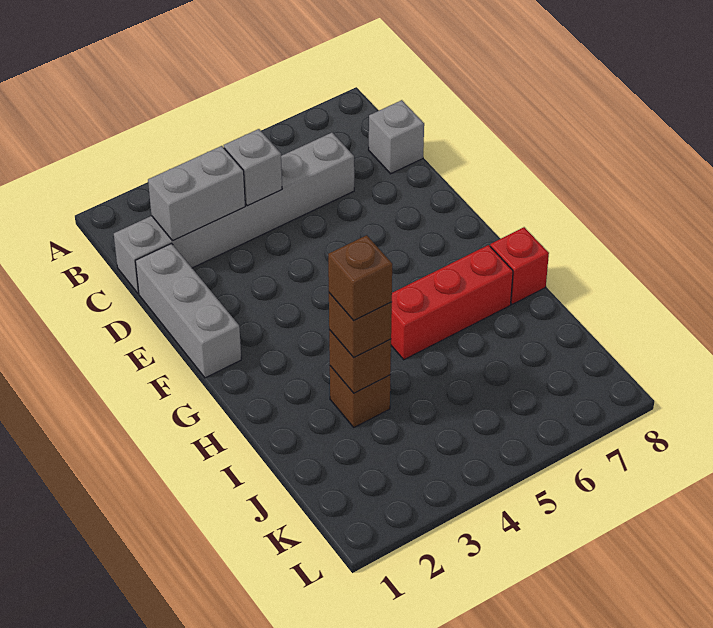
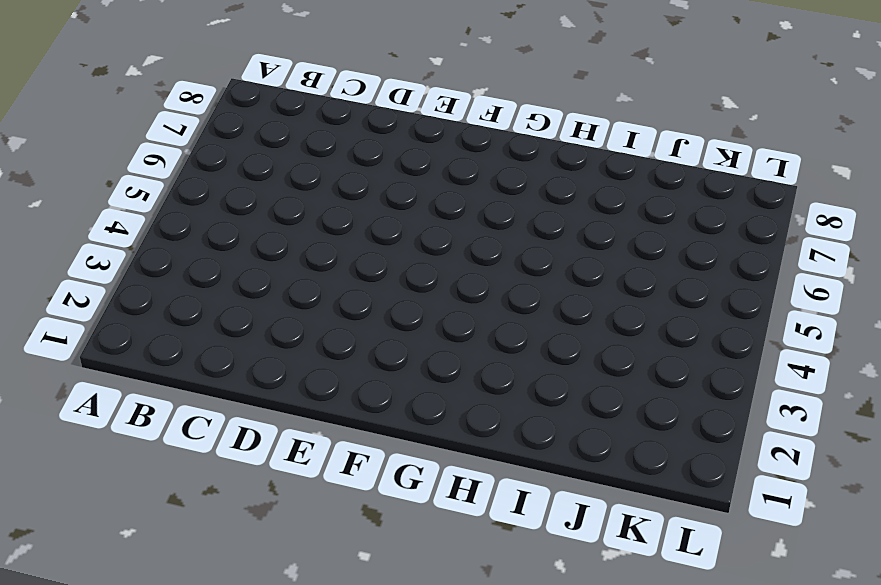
none -> grey 1x6 brick [114,133,354,294]
none -> grey 1x1 brick [369,100,424,174]

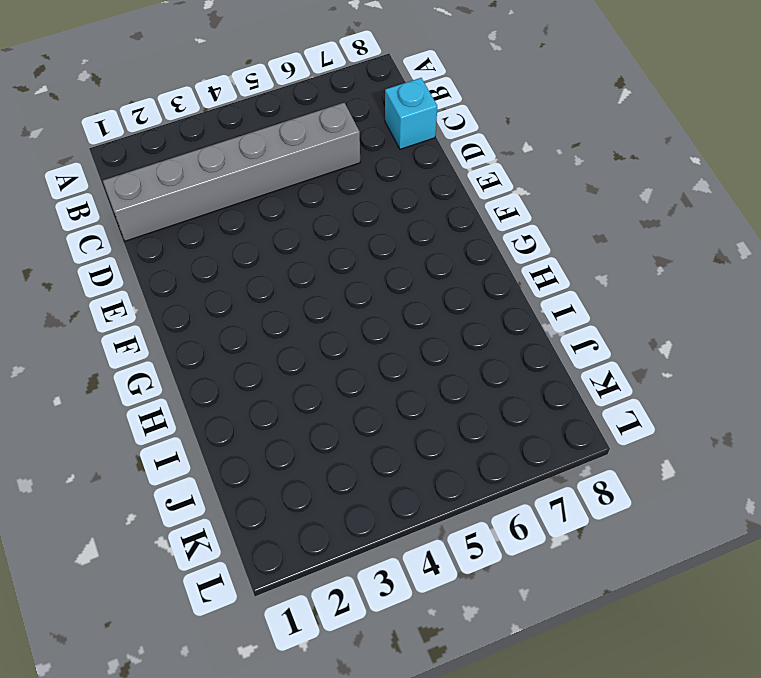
cyan 1x1 brick [385,78,437,149] -> grey 1x1 brick [369,100,424,174]
none -> grey 1x3 brick [135,244,241,378]
none -> red 1x3 brick [391,245,513,360]

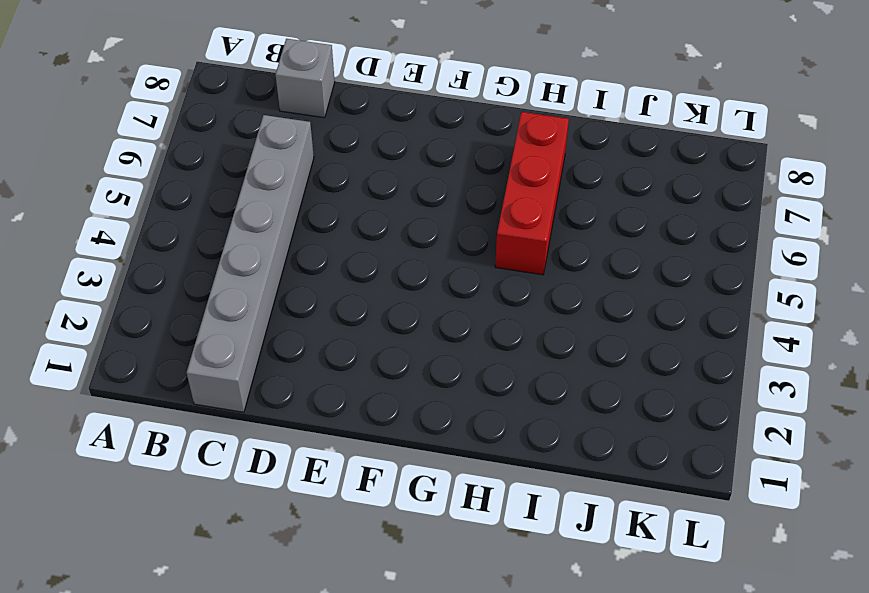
none -> grey 1x3 brick [135,244,241,378]
none -> red 1x1 brick [490,227,549,304]

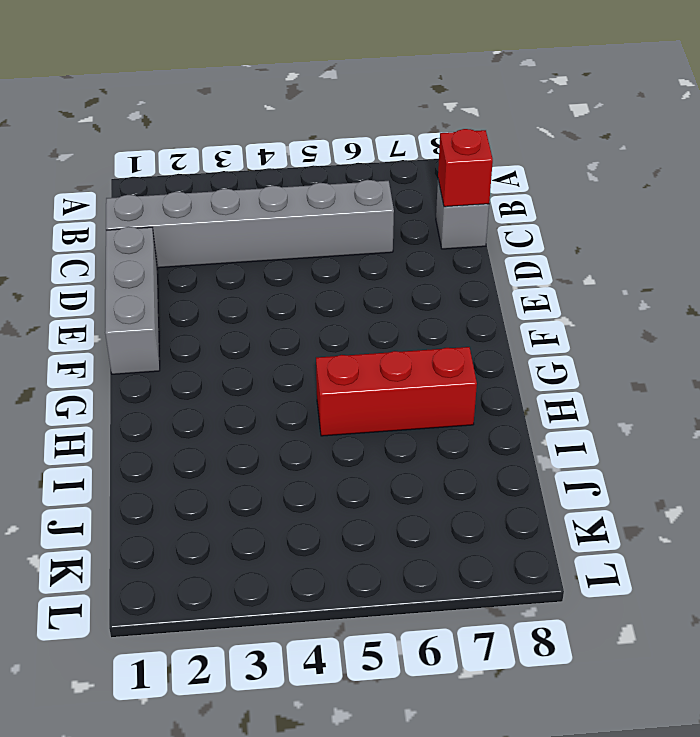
red 1x1 brick [438,129,493,207] -> red 1x1 brick moved to [490,227,549,304]
none -> brown 1x1 brick [330,366,390,427]
none -> grey 1x2 brick [148,146,245,241]

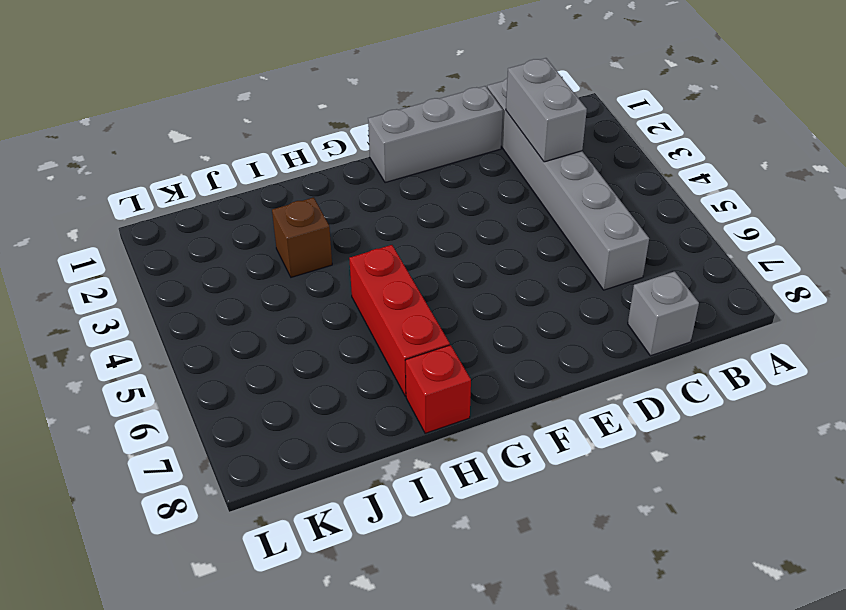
none -> grey 1x1 brick [224,129,282,206]
none -> brown 1x1 brick [329,330,391,393]

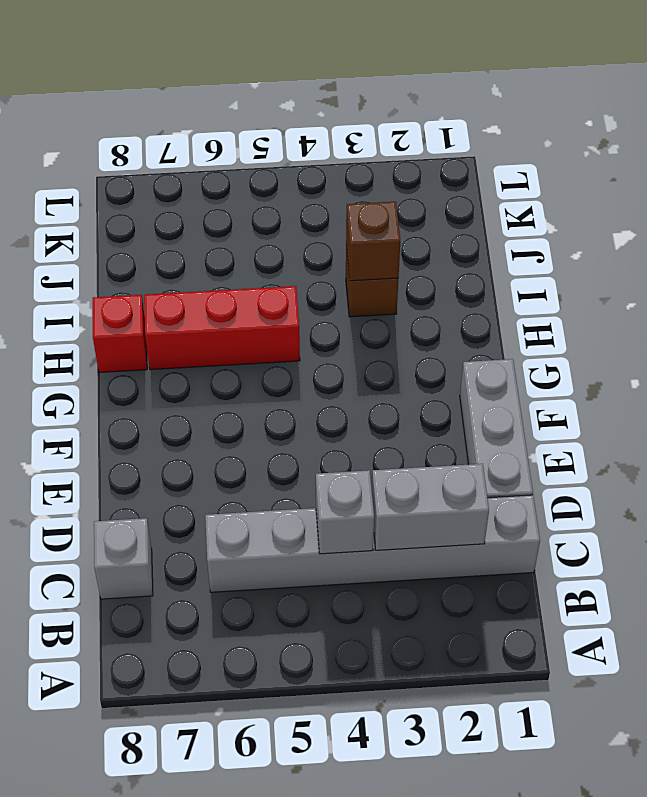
none -> brown 1x1 brick [329,293,392,357]
none -> brown 1x1 brick [328,235,392,321]

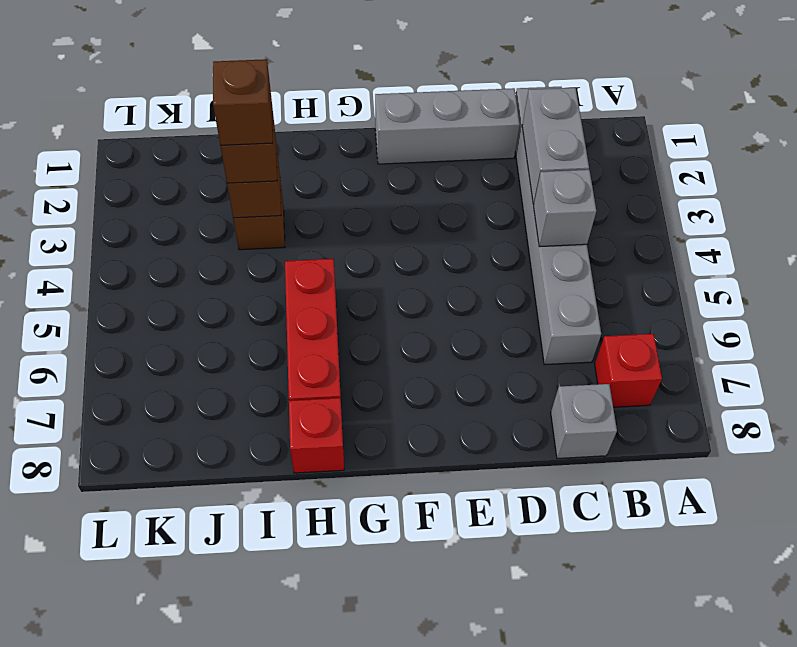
red 1x1 brick [595,334,662,407] -> none

